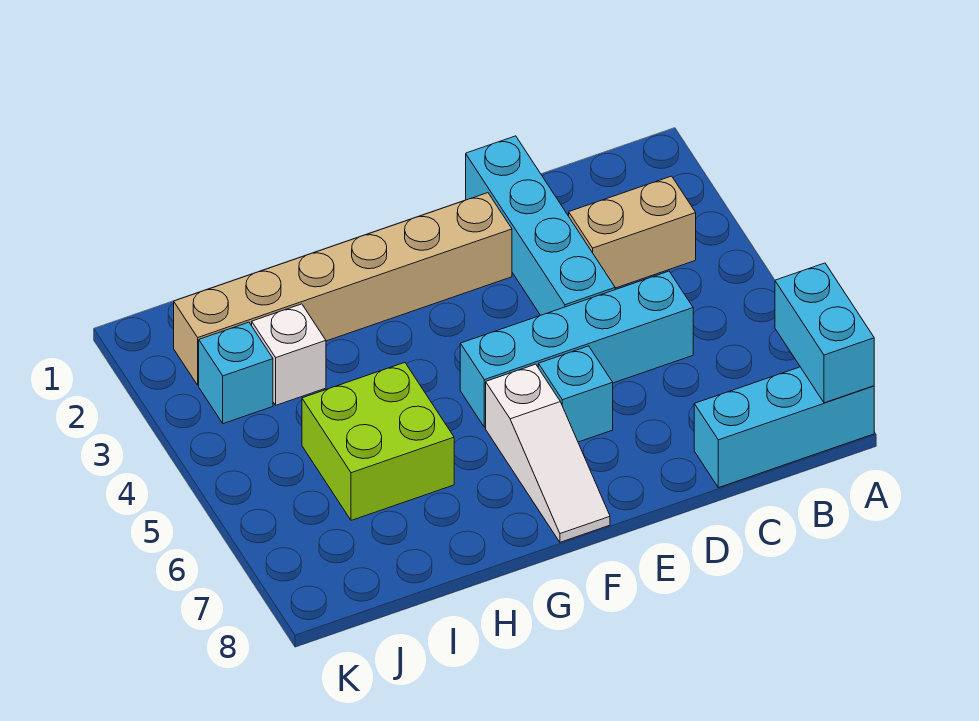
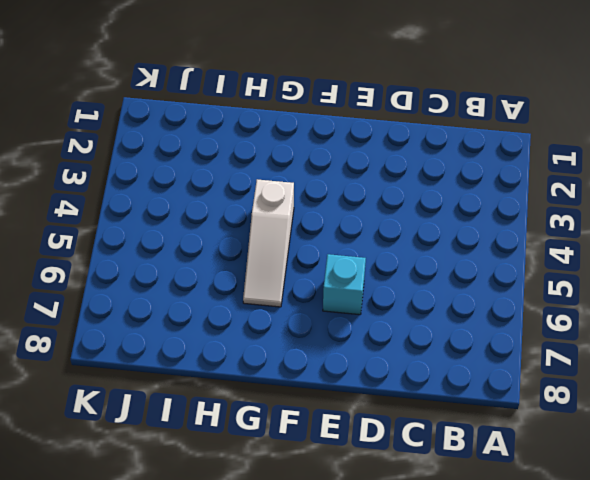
white 1x3 slope [243,179,294,307] -> white 1x3 slope moved to [486,364,610,542]
none -> cyan 1x3 brick [694,367,874,488]
none -> tan 1x2 brick [569,176,696,288]

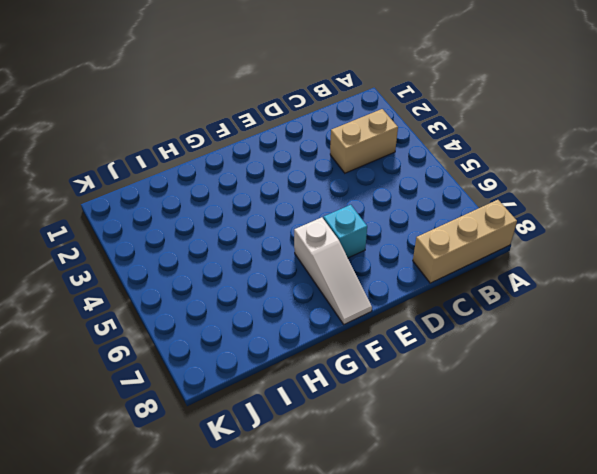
tan 1x3 brick [413,200,517,283] -> cyan 1x3 brick [694,367,874,488]
none -> cyan 1x4 brick [460,271,693,427]
none -> cyan 1x4 brick [466,136,615,315]

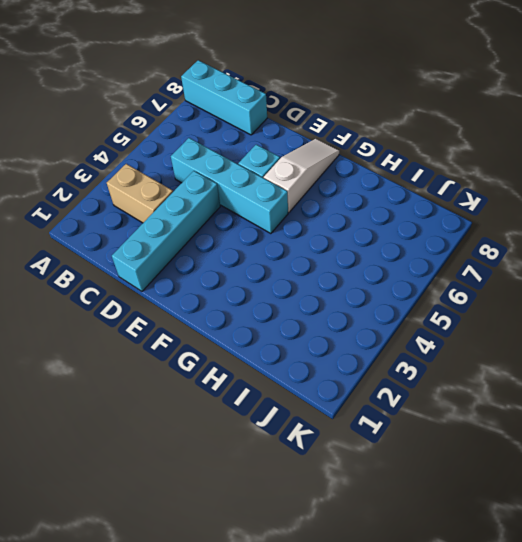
none -> tan 1x6 brick [174,193,512,385]
none -> lime 2x2 brick [302,363,454,520]

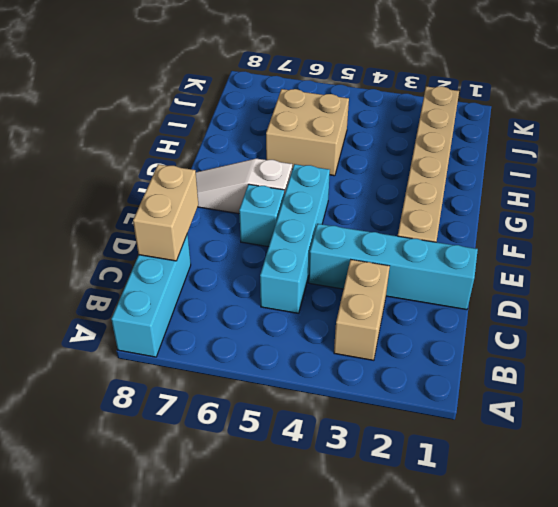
tan 1x2 brick [133,164,198,261] -> none
tan 2x2 brick [266,89,349,176] -> lime 2x2 brick [302,363,454,520]
none -> white 1x1 brick [252,304,326,405]
none -> cyan 1x1 brick [199,322,273,424]

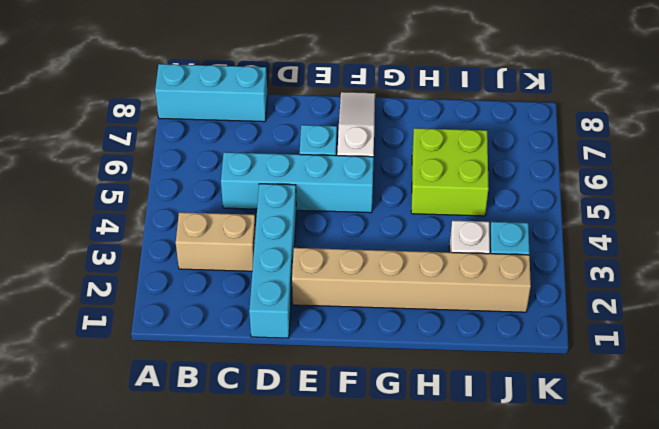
none -> cyan 1x2 brick [775,263,874,403]

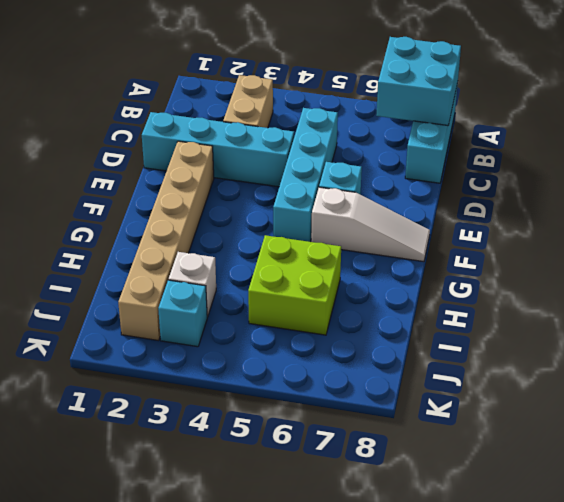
cyan 2x2 brick [376,37,461,125] -> cyan 1x2 brick [775,263,874,403]

